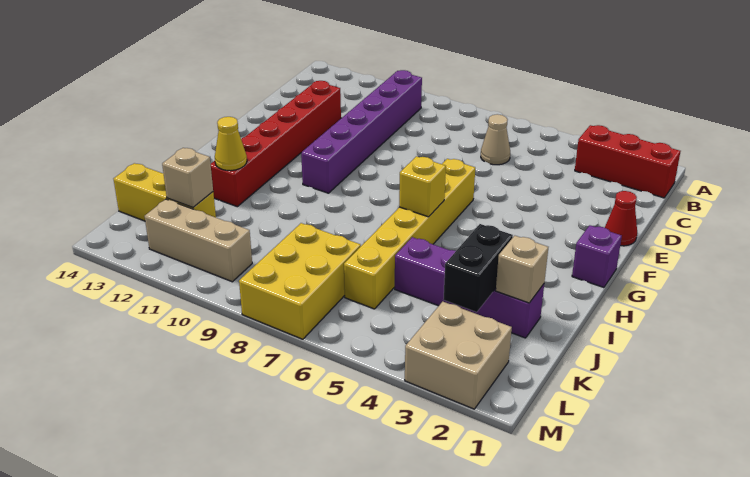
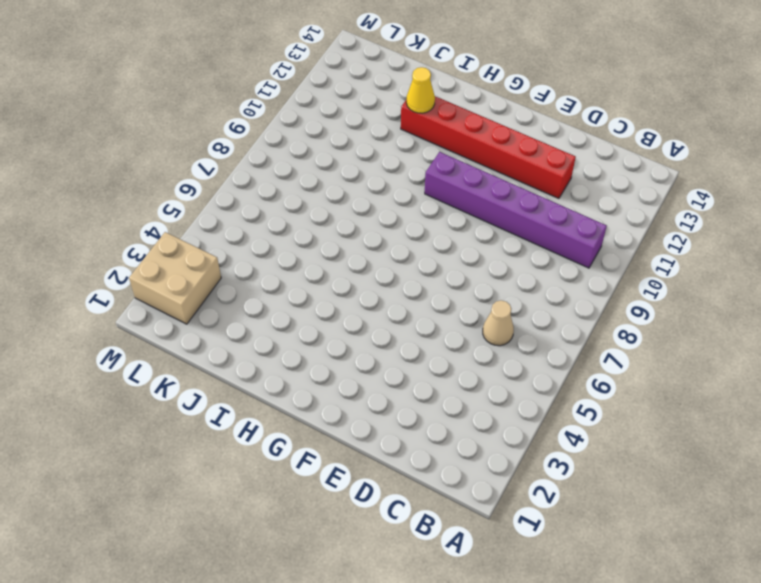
none -> red 1x3 brick [575,125,680,198]
none -> red 1x1 cone [605,191,637,246]
none -> yellow 1x6 brick [344,159,475,309]

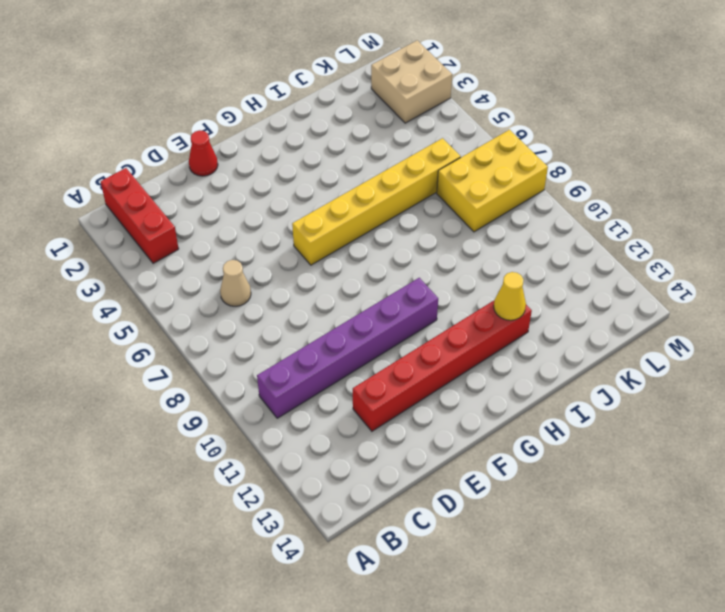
none -> purple 1x1 brick [572,225,622,288]
none -> purple 1x4 brick [395,237,544,338]
none -> yellow 1x3 brick [114,163,216,221]

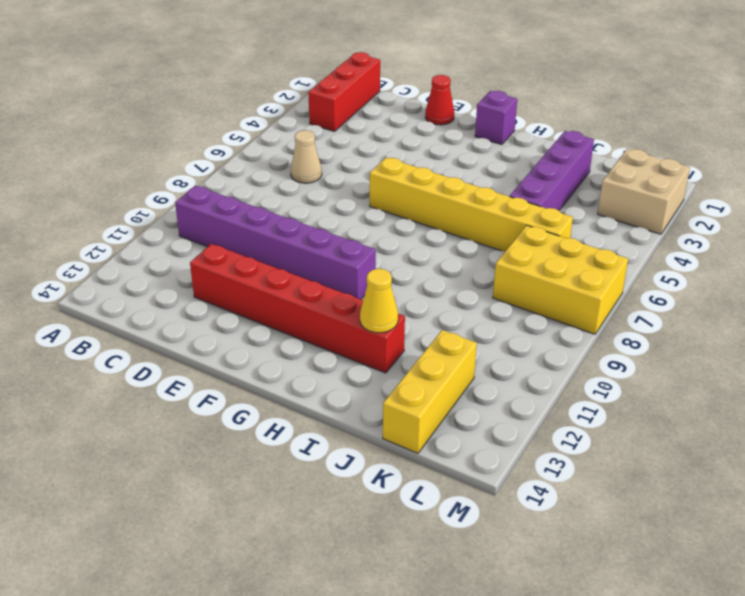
none -> tan 1x3 brick [145,199,252,282]
none -> yellow 1x1 brick [399,156,446,217]
none -> tan 1x1 brick [496,236,548,303]

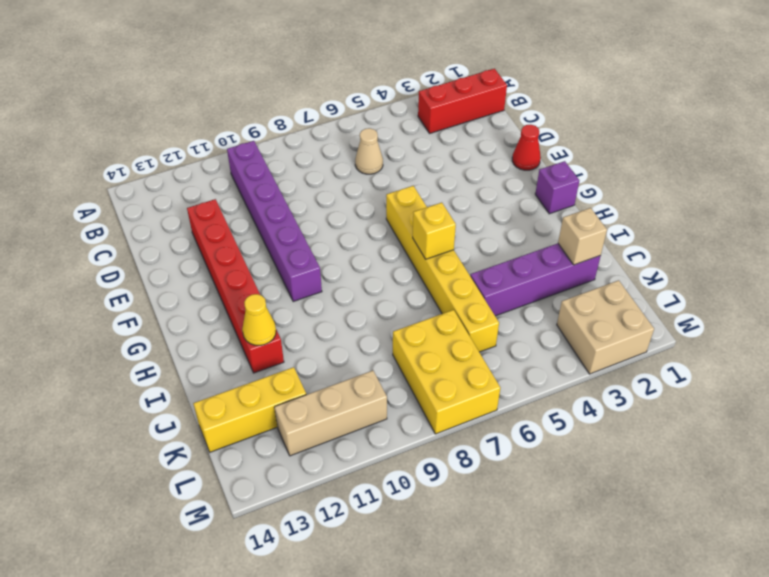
none -> black 1x2 brick [443,224,513,312]
none -> tan 1x1 brick [162,148,213,208]

